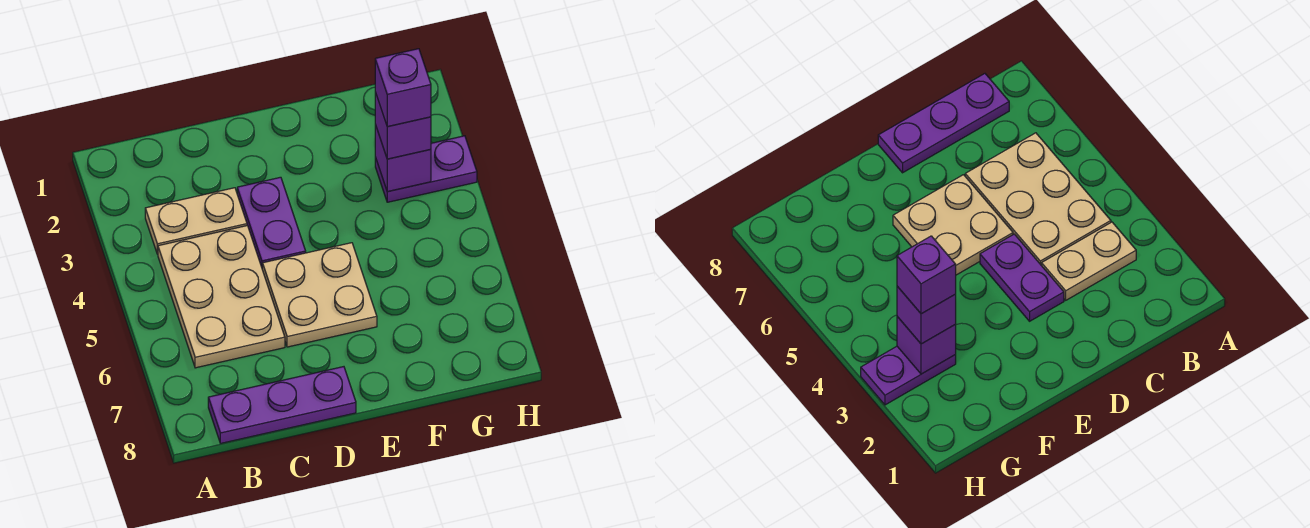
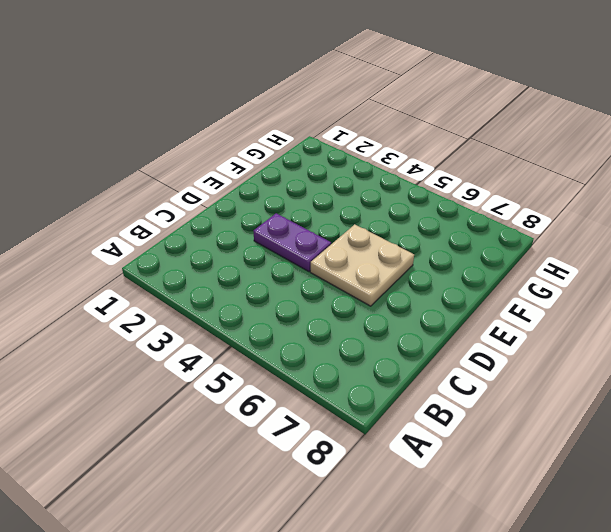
none -> tan 1x2 plate [145,188,247,254]
none -> tan 2x3 plate [158,226,285,368]

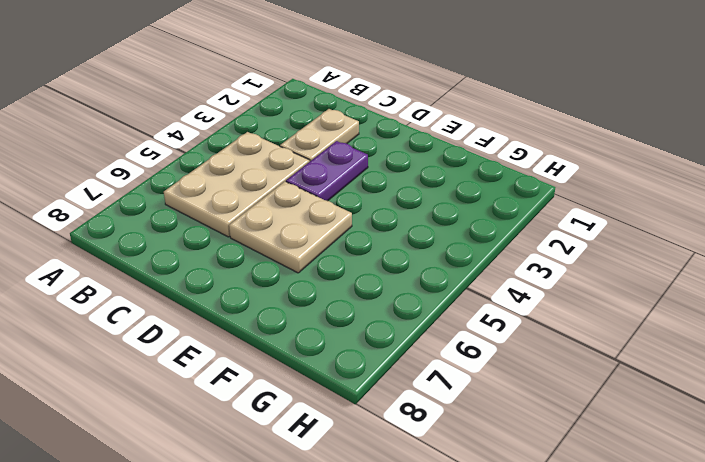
tan 1x2 plate [280,109,359,161] -> tan 1x2 plate turned to [145,188,247,254]
none -> purple 1x3 plate [208,367,356,443]
none -> purple 1x2 plate [375,136,477,202]

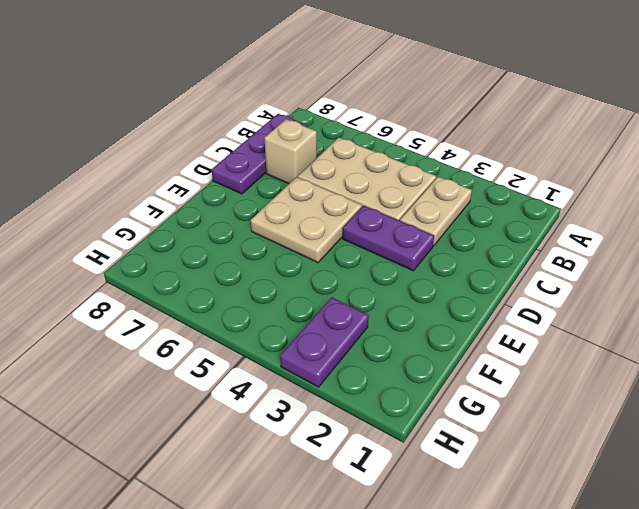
tan 1x1 brick [265,119,317,184] -> none
none -> purple 1x1 brick [375,125,431,192]
none -> purple 1x1 brick [375,92,431,159]

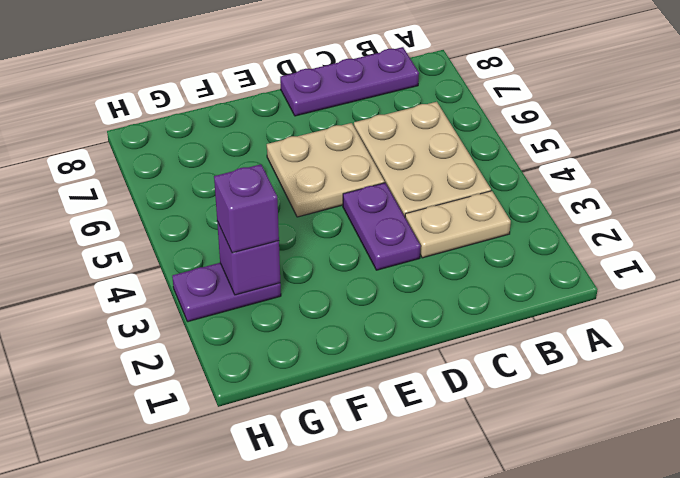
none -> purple 1x1 brick [375,49,431,127]

